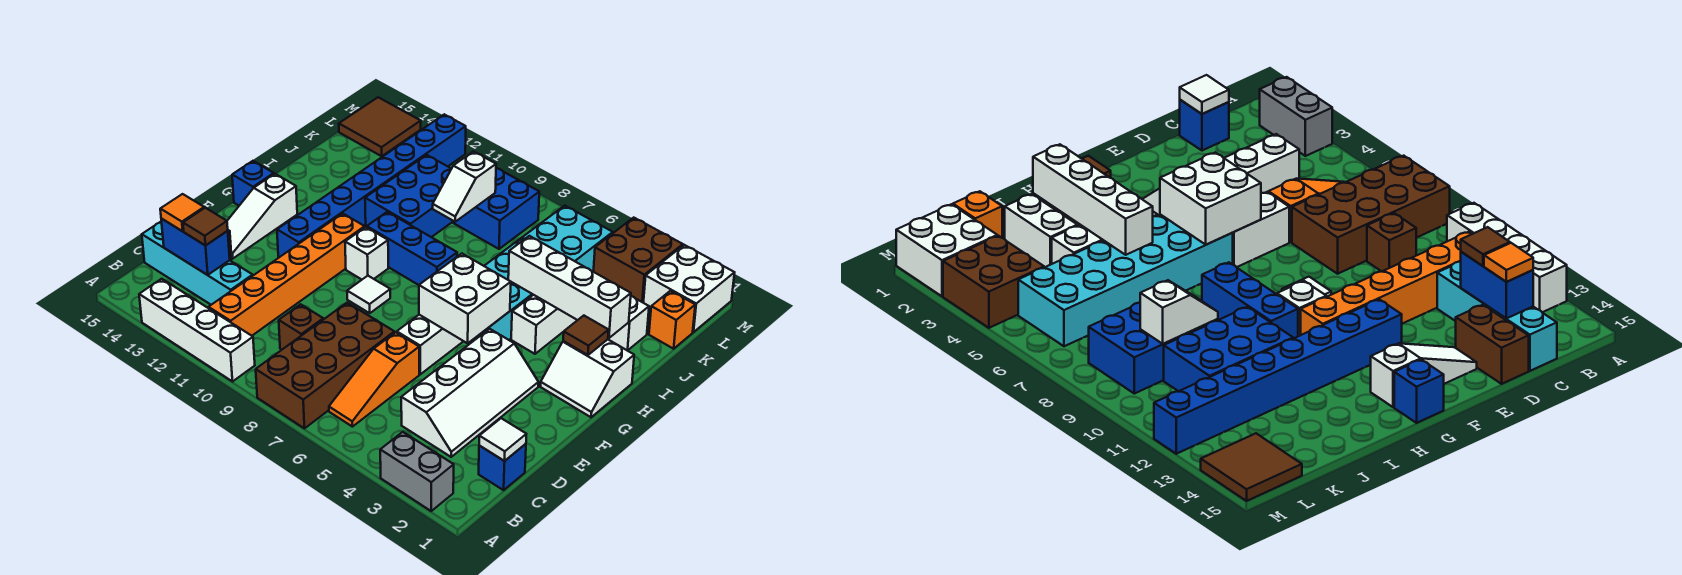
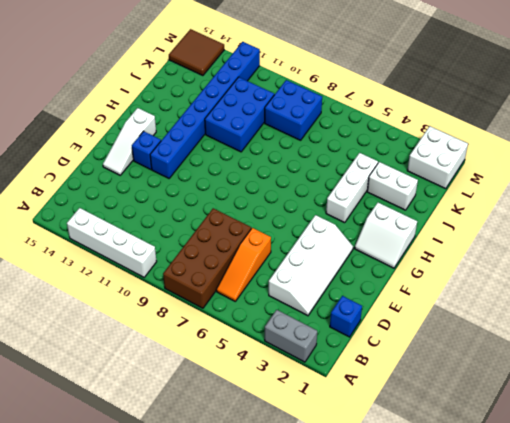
blue 1x1 brick [132,131,161,170] -> blue 1x1 brick moved to [232,161,274,206]
none -> orange 1x6 brick [209,213,365,336]
none -> brown 1x1 brick [279,304,323,350]
none -> cyan 1x4 brick [142,222,253,305]
none -> brown 1x2 brick [1456,305,1529,384]

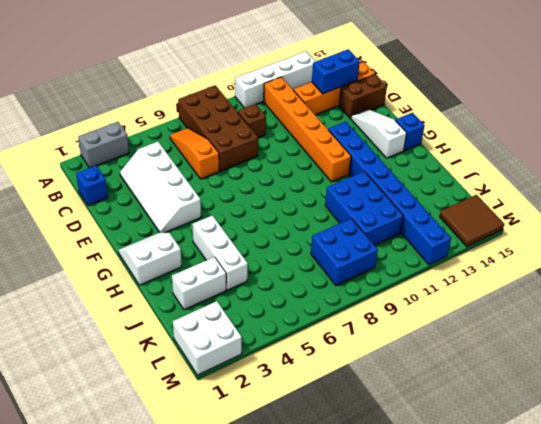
orange 1x4 brick [293,62,375,115] -> cyan 1x4 brick [142,222,253,305]
none -> white 1x2 brick [397,315,463,374]
none -> white 1x1 tile [347,276,390,313]
none -> cyan 2x6 brick [468,206,613,344]
none -> white 1x1 brick [345,227,388,279]

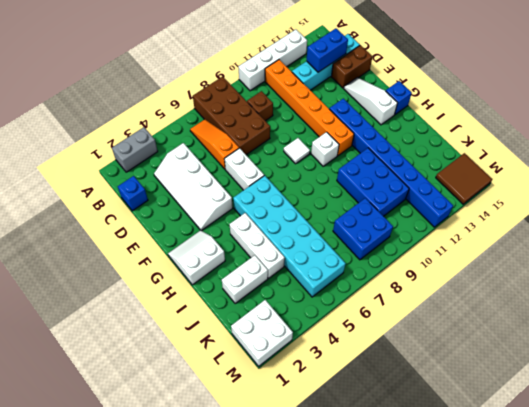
none -> blue 1x3 brick [367,212,457,285]
none -> orange 1x1 brick [649,291,695,349]
none -> brown 2x2 brick [594,218,683,302]
none -> white 1x1 tile [479,418,526,461]

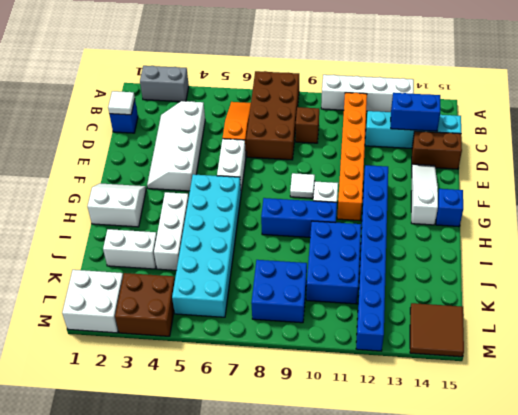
none -> orange 1x1 brick [649,291,695,349]
none -> white 2x2 brick [419,254,511,343]
none -> brown 1x1 tile [563,316,609,355]
none -> white 1x4 brick [508,236,631,338]

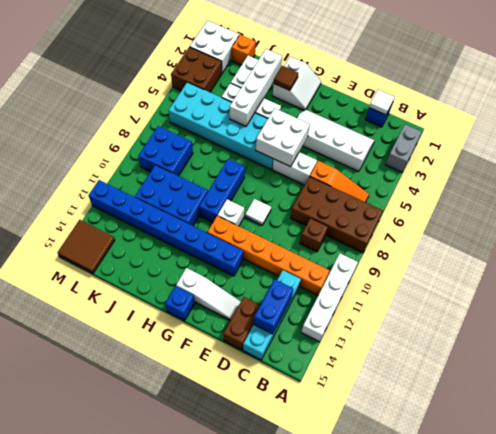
none -> white 1x2 slope [433,152,496,222]
none -> brown 1x1 tile [183,208,228,246]
none -> orange 1x1 tile [160,194,204,231]

